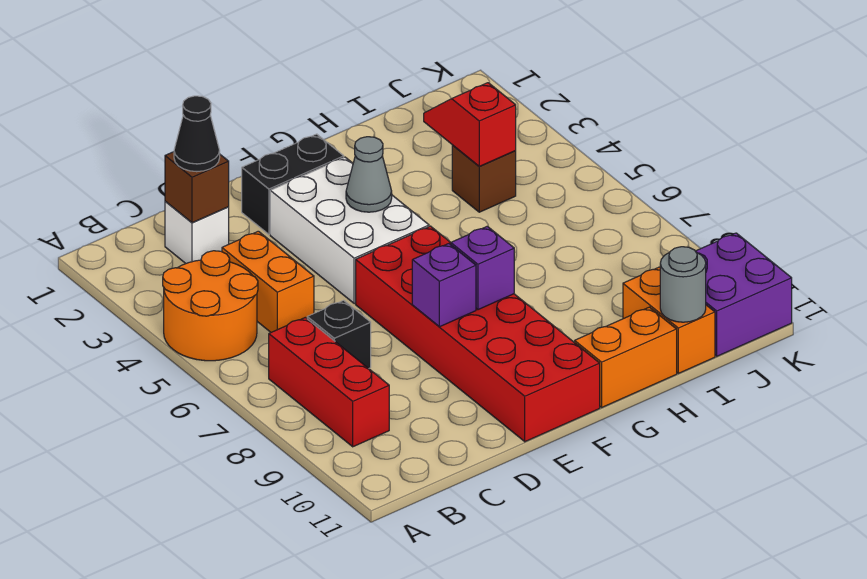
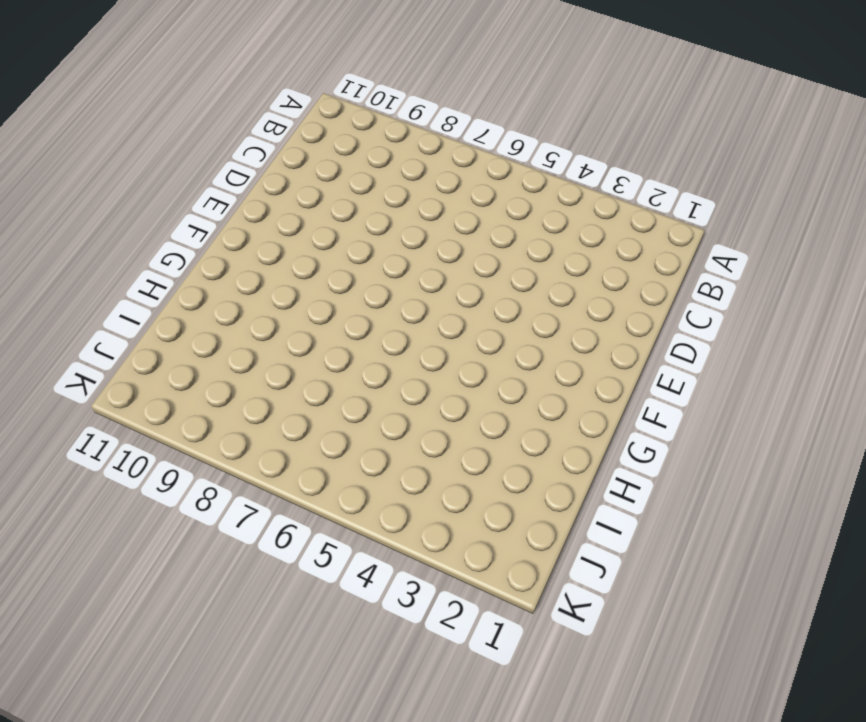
none -> orange 2x2 round brick [163,251,258,361]
none -> red 1x3 brick [269,317,389,447]
none -> white 1x1 brick [165,201,229,263]

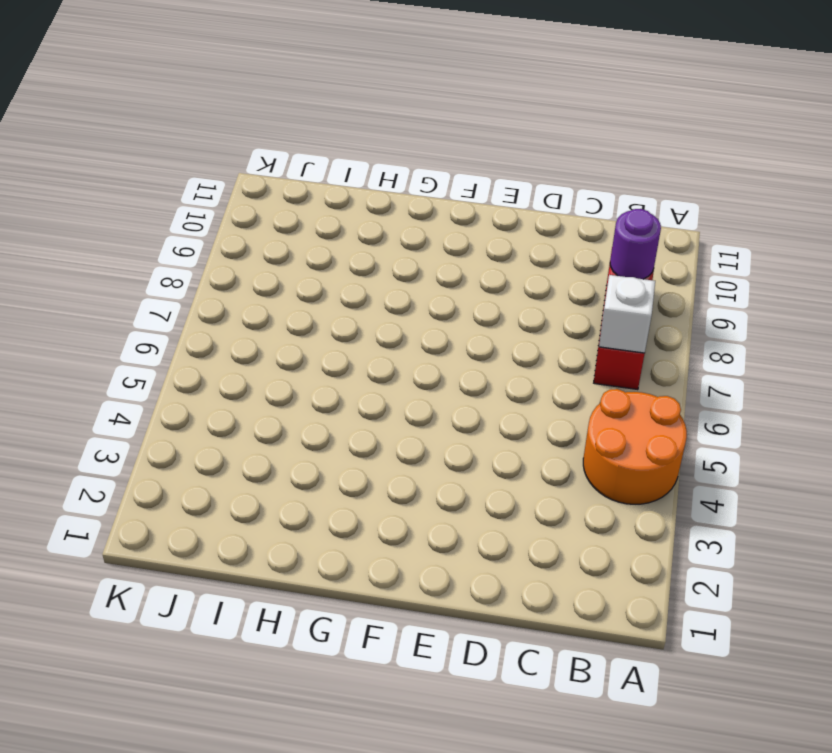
white 1x1 brick [599,275,655,353] -> white 1x1 brick moved to [165,201,229,263]
purple 1x1 round brick [610,209,661,279] -> none
none -> orange 1x2 brick [222,231,314,332]
none -> black 1x1 brick [307,300,371,368]
none -> black 1x2 brick [242,134,344,234]

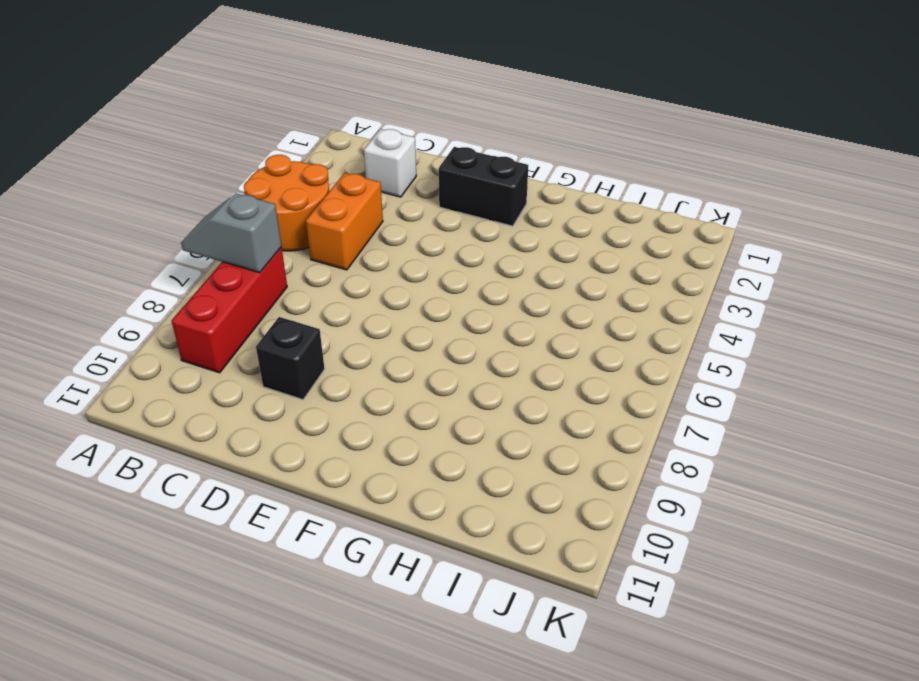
grey 1x2 slope [181,193,281,273] -> none
black 1x1 brick [256,317,325,400] -> black 1x1 brick moved to [307,300,371,368]
none -> white 2x3 brick [270,157,429,304]
none -> red 2x6 brick [356,226,600,442]
none -> orange 1x2 brick [575,307,677,407]

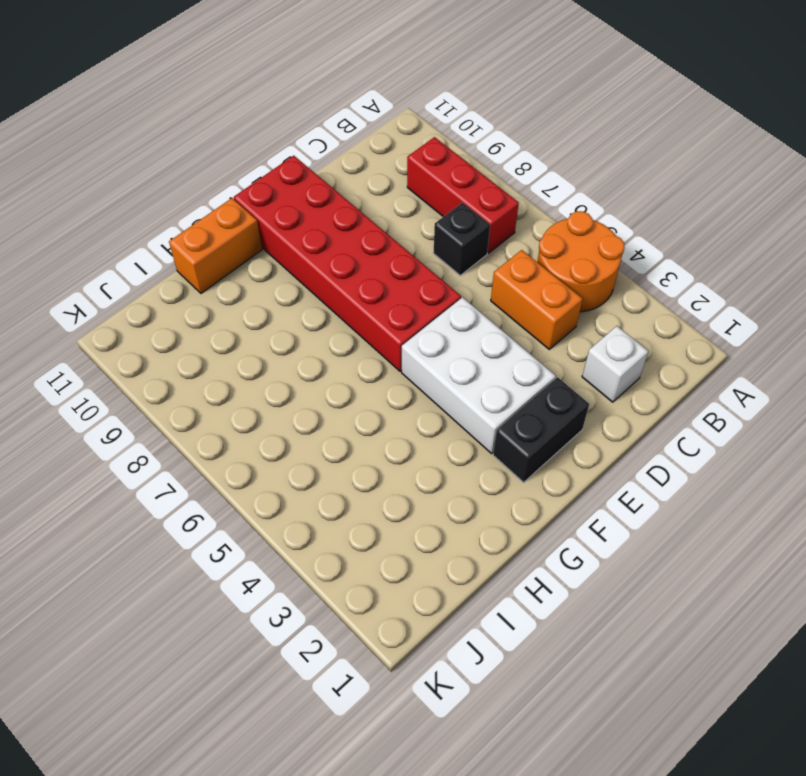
none -> brown 1x1 brick [452,145,516,212]
none -> orange 1x2 brick [623,267,715,373]
none -> purple 2x2 brick [696,233,792,356]

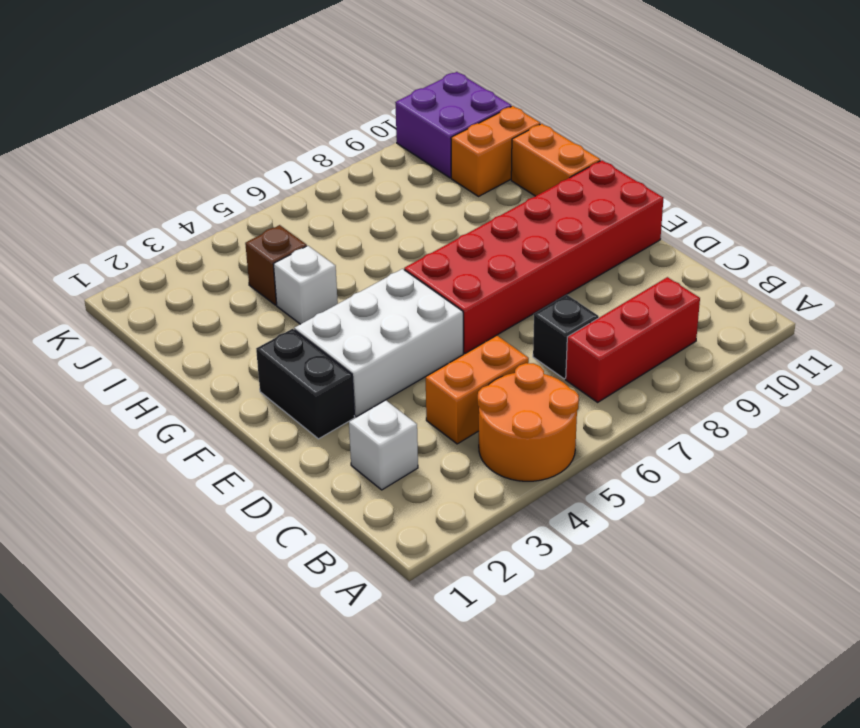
white 1x1 brick [273,246,338,324] -> none
none -> brown 1x1 brick [165,152,229,223]
none -> purple 1x1 brick [412,244,476,327]
none -> grey 1x1 cone [346,137,392,212]

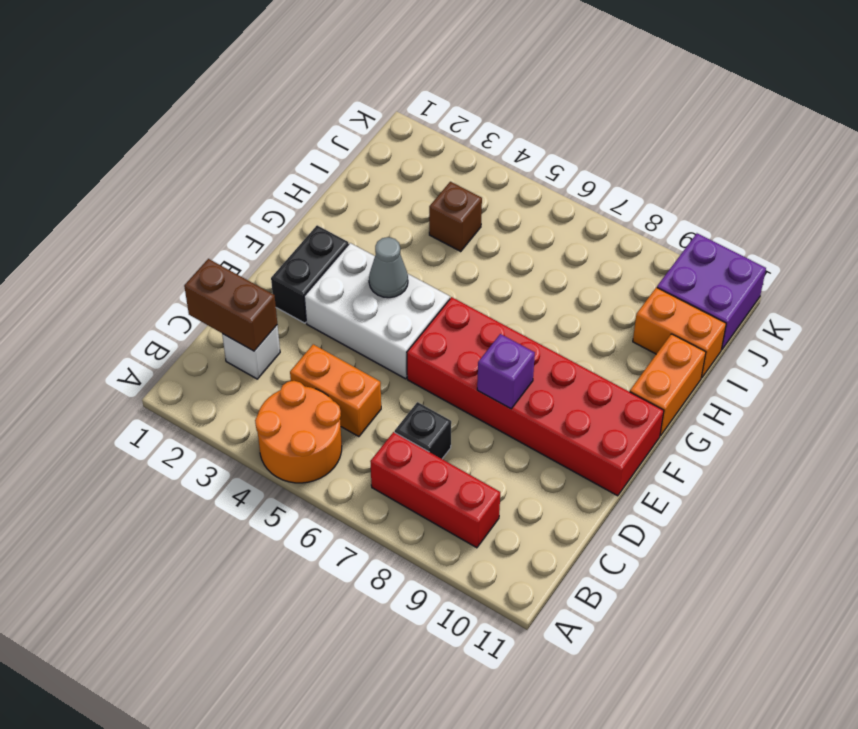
brown 1x2 brick [184,259,277,351] -> brown 1x1 brick [165,152,229,223]
none -> purple 1x1 brick [451,226,514,310]
none -> red 1x2 slope [424,83,516,166]
none -> grey 1x1 round brick [660,247,706,322]

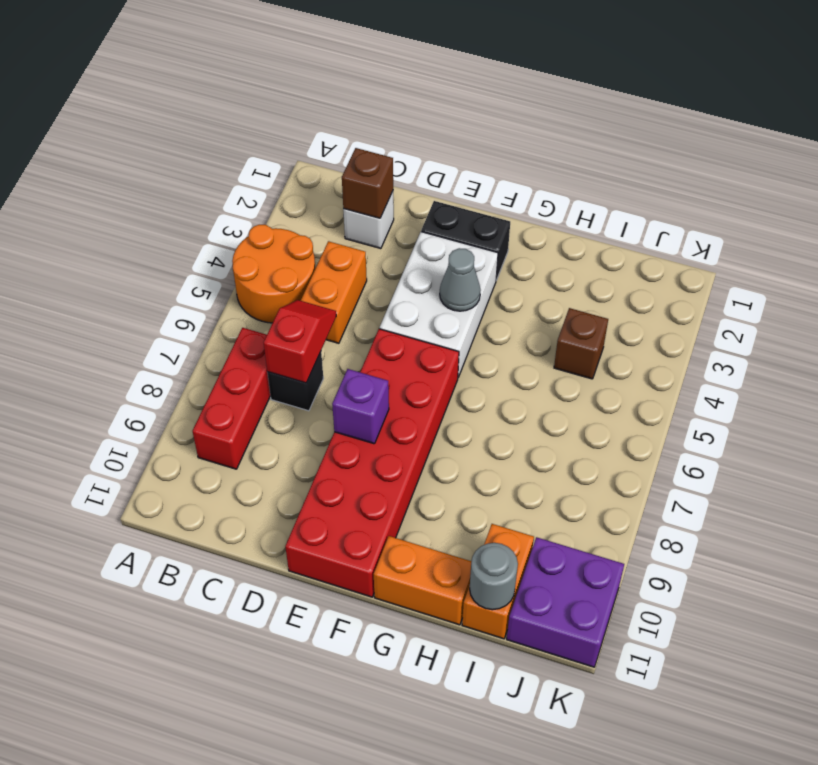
red 1x2 slope [264,300,336,383] -> red 1x2 slope moved to [424,83,516,166]
none -> purple 1x1 brick [451,226,514,310]
none -> black 1x1 cone [174,96,220,172]

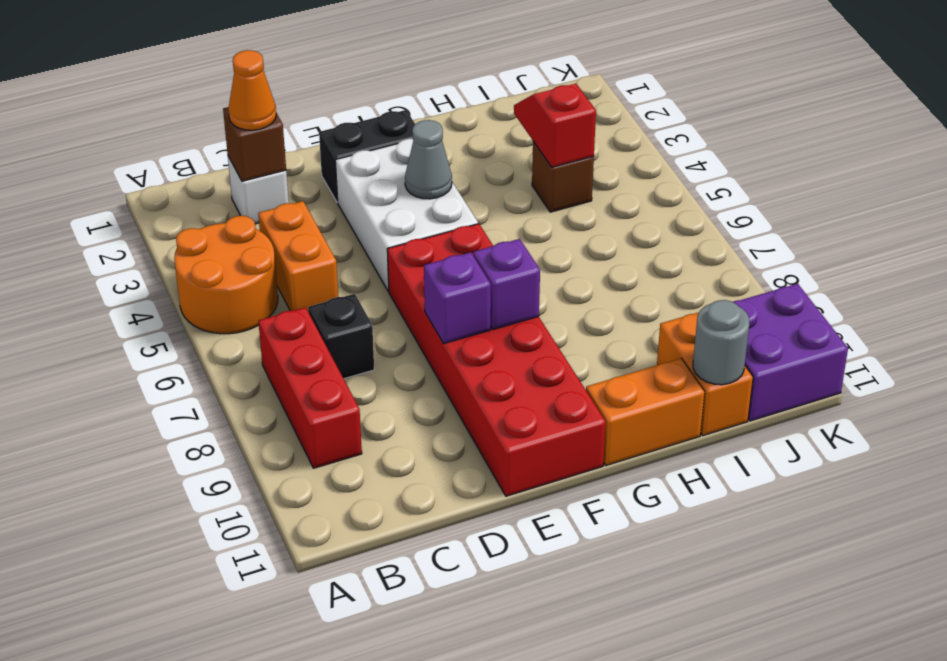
orange 1x1 cone [228,50,276,130] -> black 1x1 cone [174,96,220,172]

